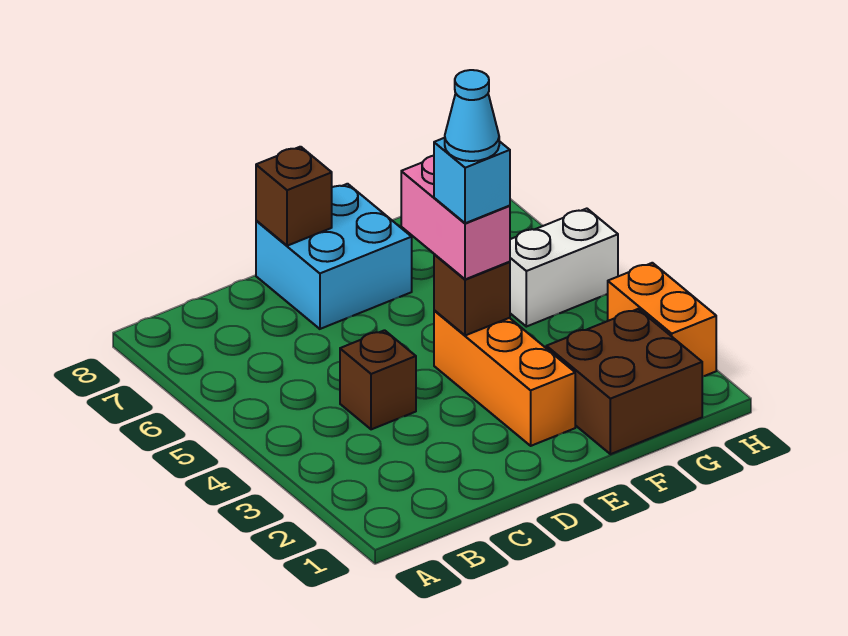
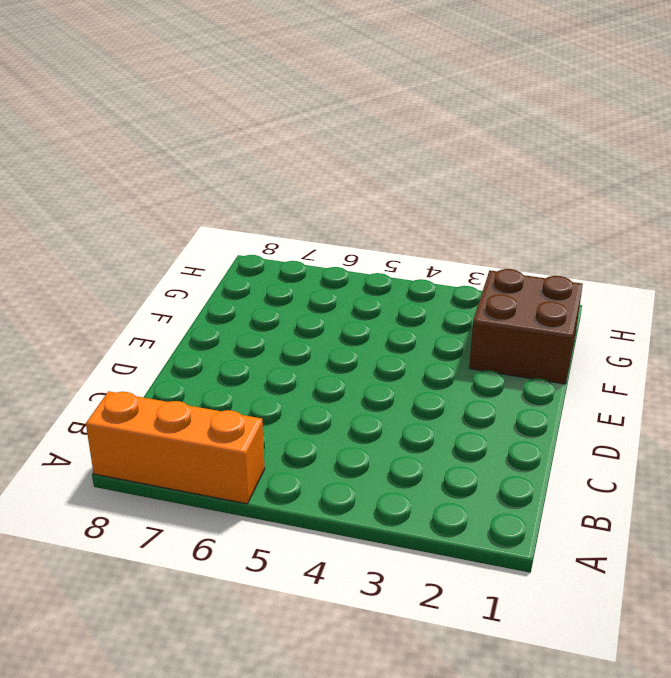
orange 1x3 brick [86,391,265,504] -> orange 1x3 brick moved to [434,310,575,446]
none -> brown 1x1 brick [340,330,416,429]
none -> cyan 2x2 brick [256,184,412,329]

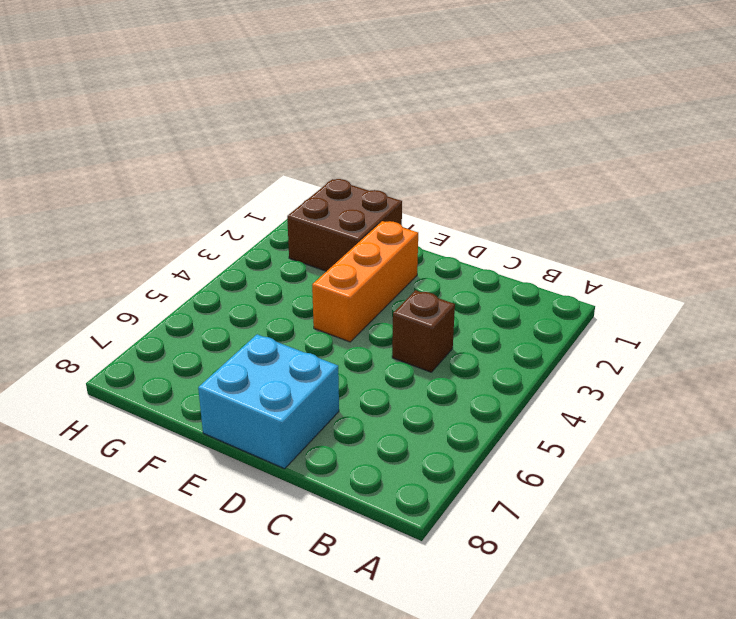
none -> white 1x2 brick [510,209,618,327]
none -> orange 1x2 brick [608,263,716,377]

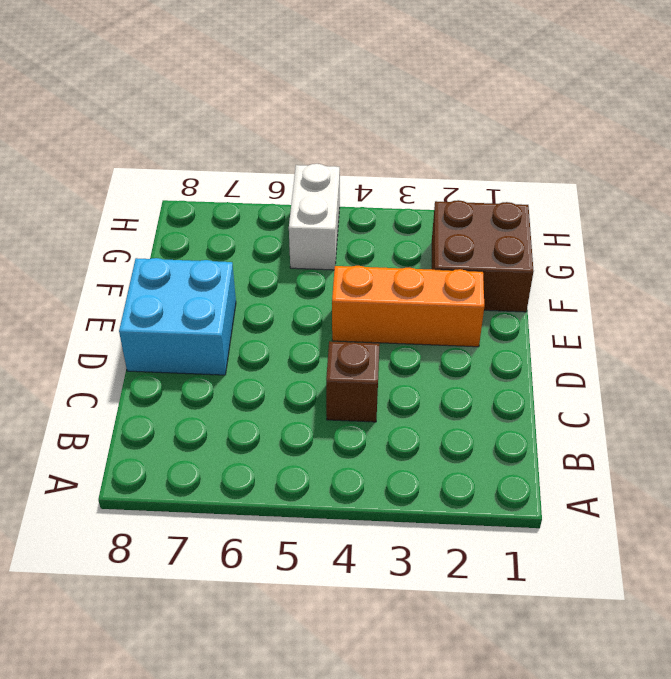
none -> orange 1x2 brick [608,263,716,377]
none -> brown 1x1 brick [256,147,332,246]

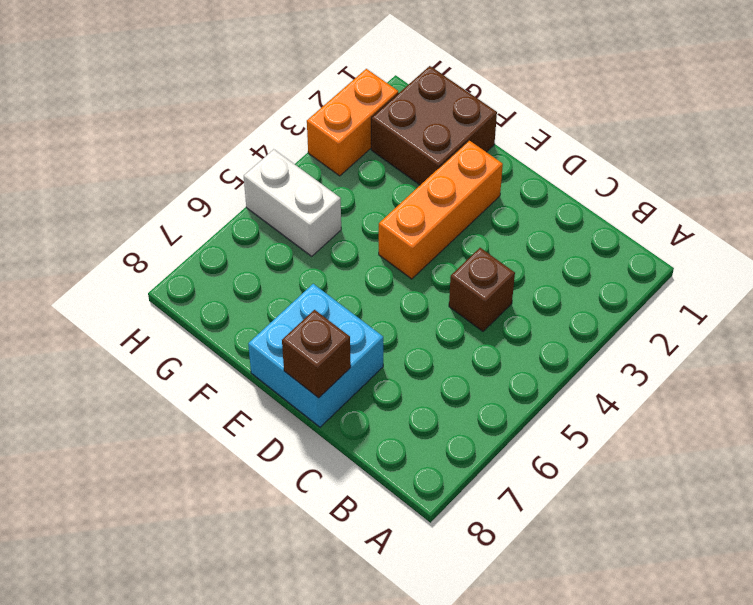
none -> brown 1x1 brick [434,254,510,336]
none -> pink 1x2 brick [401,156,510,279]

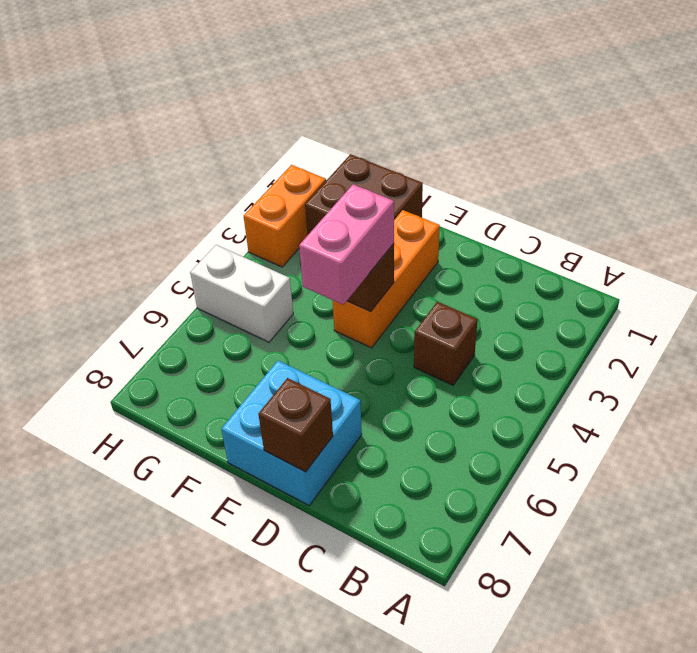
none -> cyan 1x1 brick [434,138,510,223]
none -> cyan 1x1 cone [445,70,499,161]

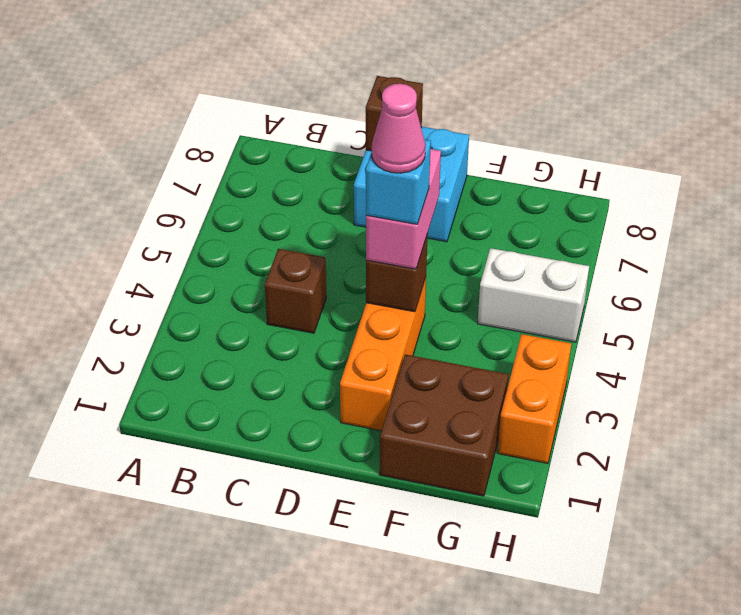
pink 1x1 cone [372,84,426,173] -> cyan 1x1 cone [445,70,499,161]

